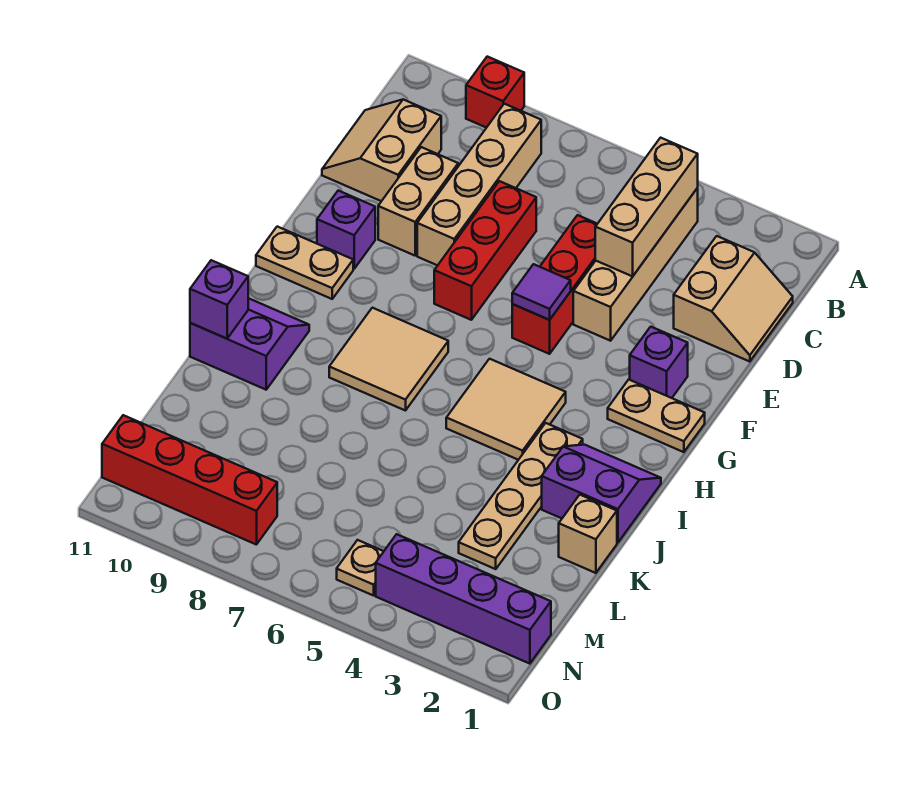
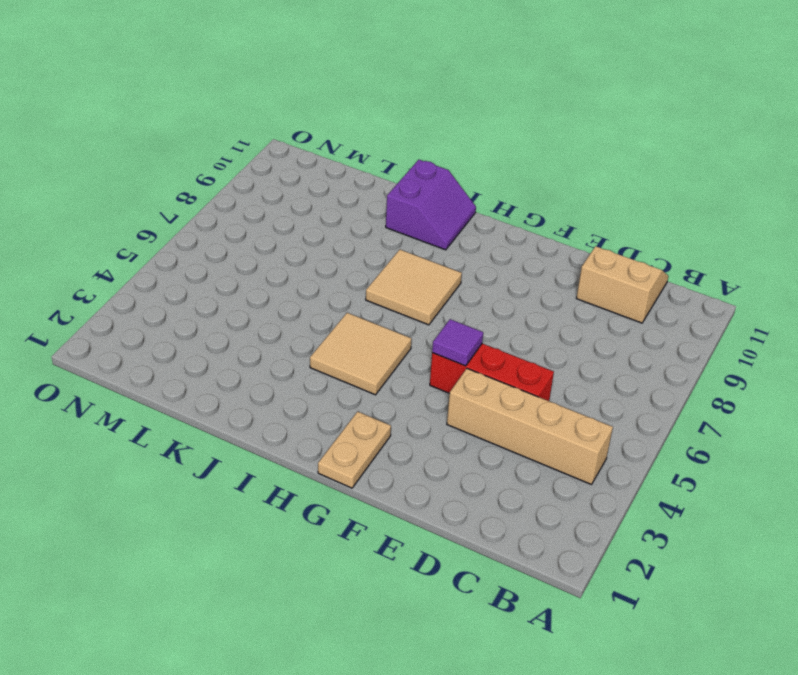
none -> red 1x1 brick [466,57,524,128]
none -> tan 1x4 brick [417,104,541,266]
none -> tan 2x2 slope [674,236,793,362]

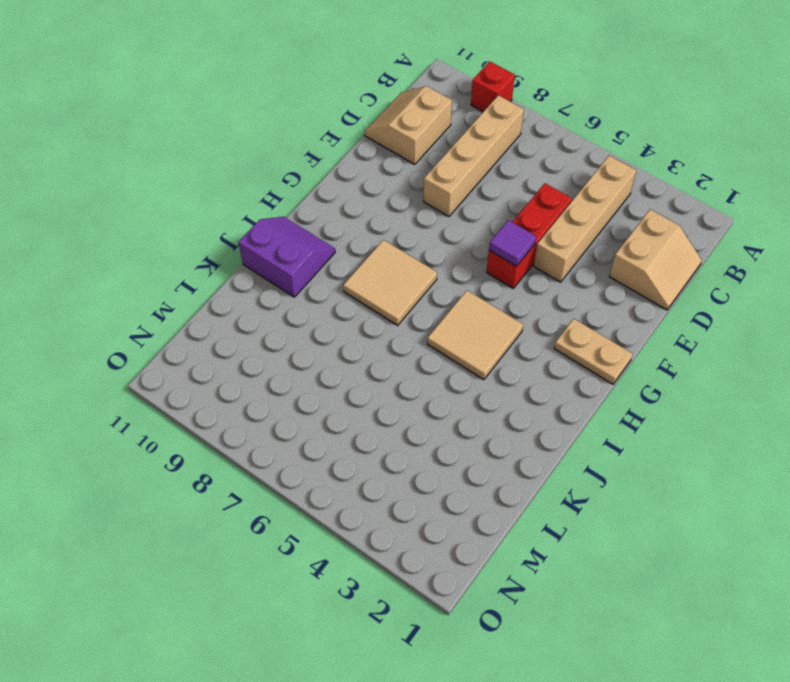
none -> red 1x3 brick [434,181,536,320]
none -> tan 1x2 brick [378,147,458,256]
none -> purple 1x1 brick [630,327,688,398]

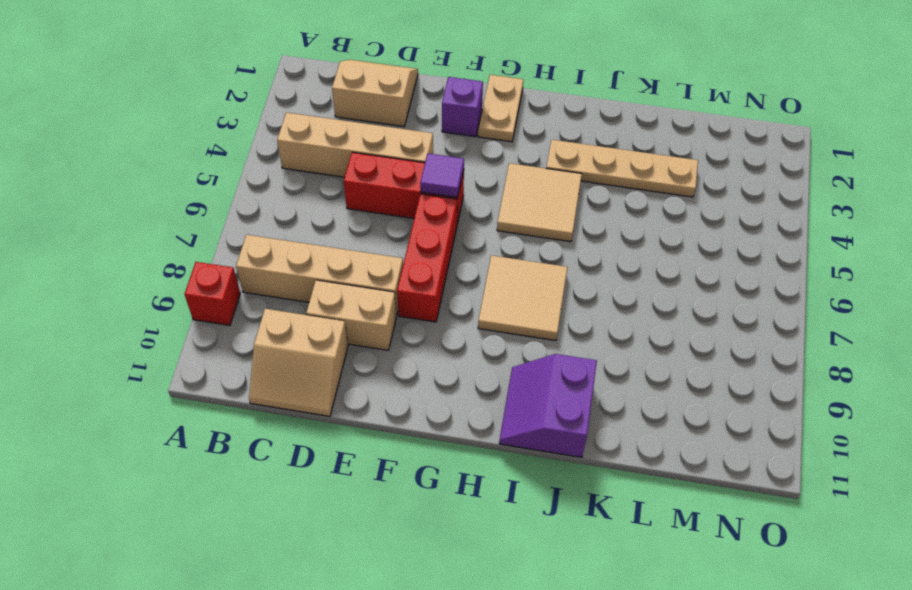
red 1x3 brick [397,194,457,322] -> red 1x3 brick turned to [434,181,536,320]
none -> purple 1x1 brick [317,191,375,269]
none -> tan 1x2 plate [256,227,353,299]
none -> purple 2x2 slope [542,445,661,543]

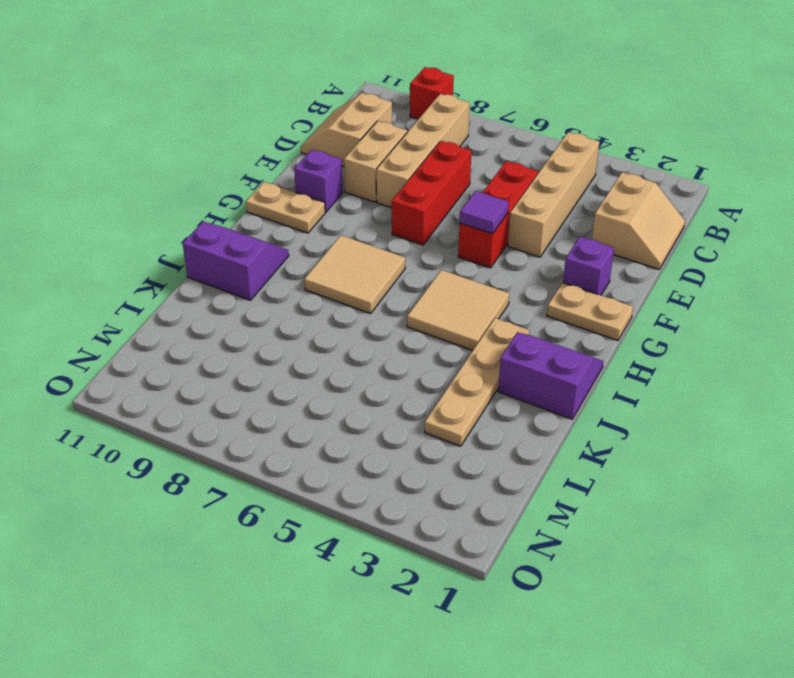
none -> tan 1x1 brick [559,495,617,573]
none -> purple 1x4 brick [376,534,551,664]
none -> tan 1x1 plate [337,540,384,596]

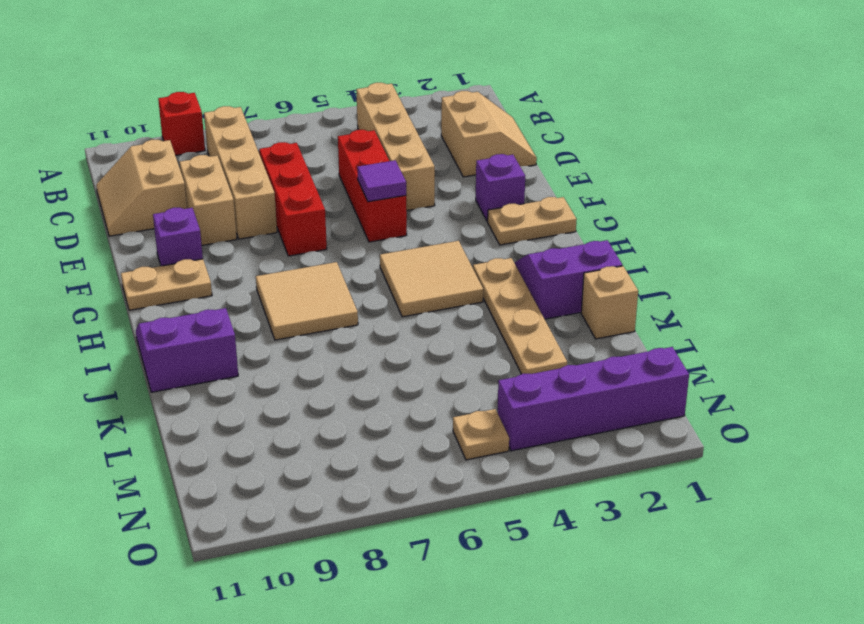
none -> red 1x4 brick [102,415,277,545]
none -> tan 1x3 brick [595,138,698,276]
none -> purple 1x1 brick [190,260,248,339]

